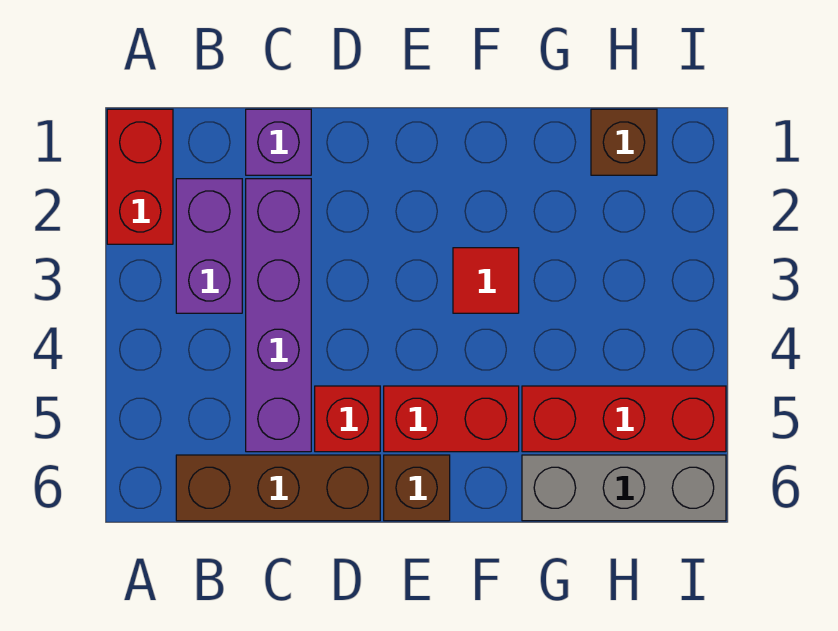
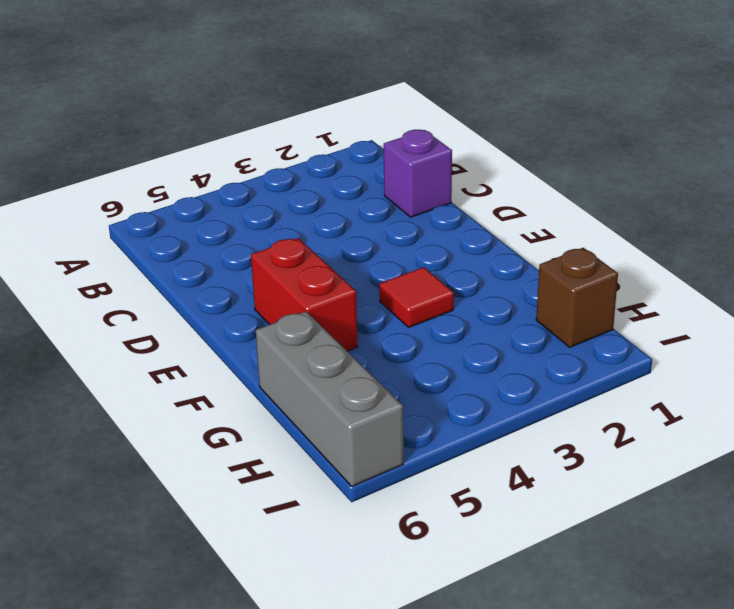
none -> red 1x2 brick [107,109,173,244]
none -> purple 1x2 brick [176,179,242,313]
none -> brown 1x3 brick [176,455,380,521]

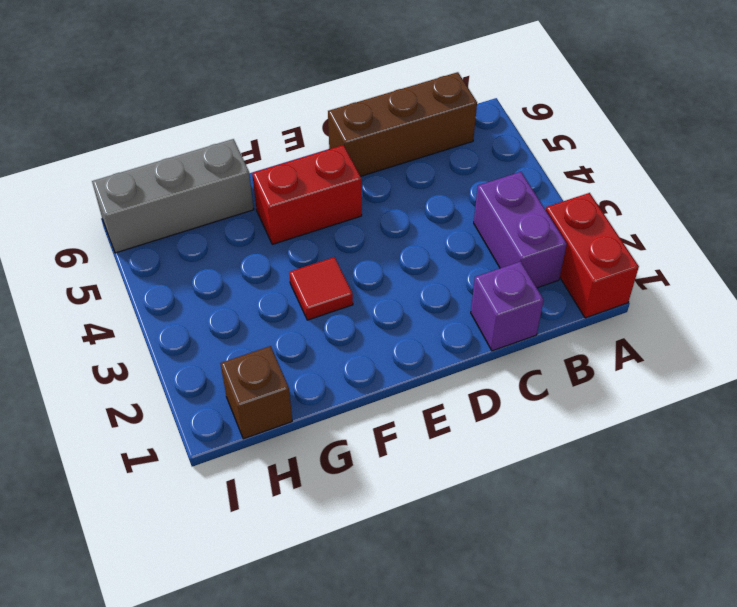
none -> purple 1x4 brick [246,179,311,452]
none -> red 1x1 brick [315,386,380,452]
none -> brown 1x1 brick [384,455,450,521]

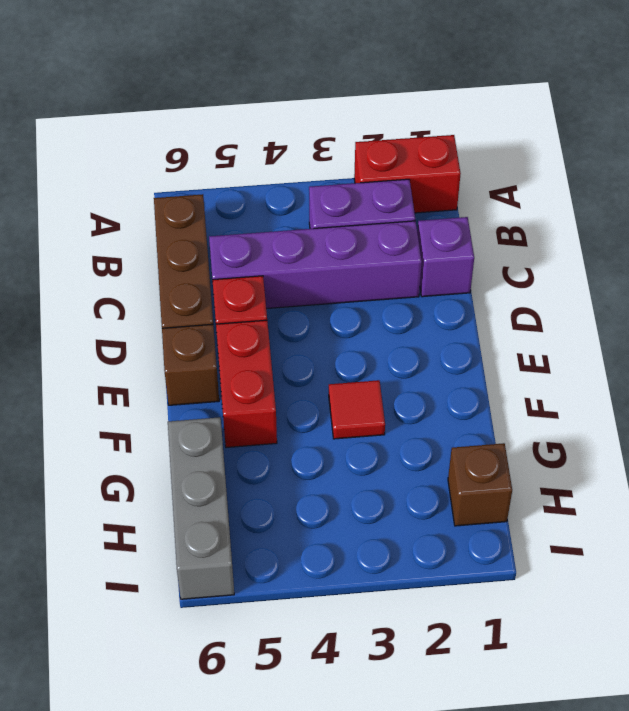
none -> red 1x3 brick [522,386,726,452]

